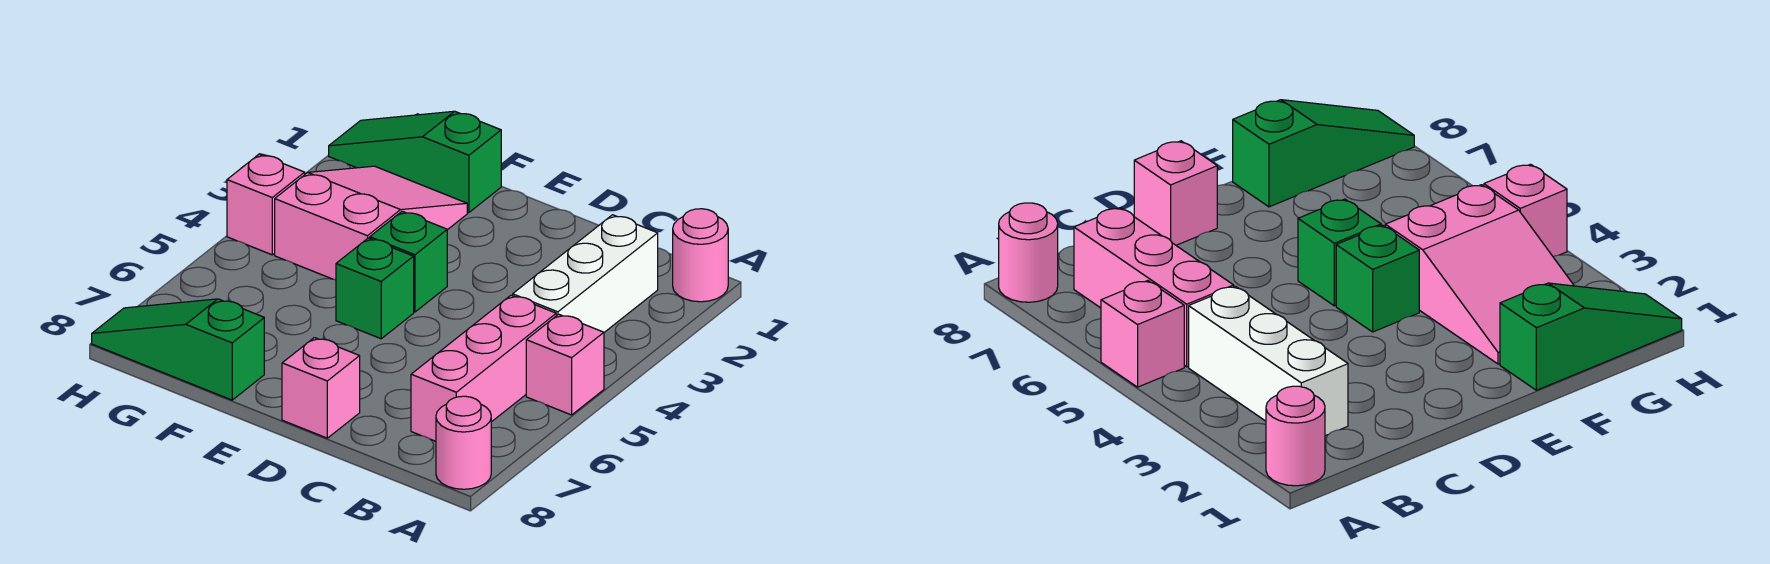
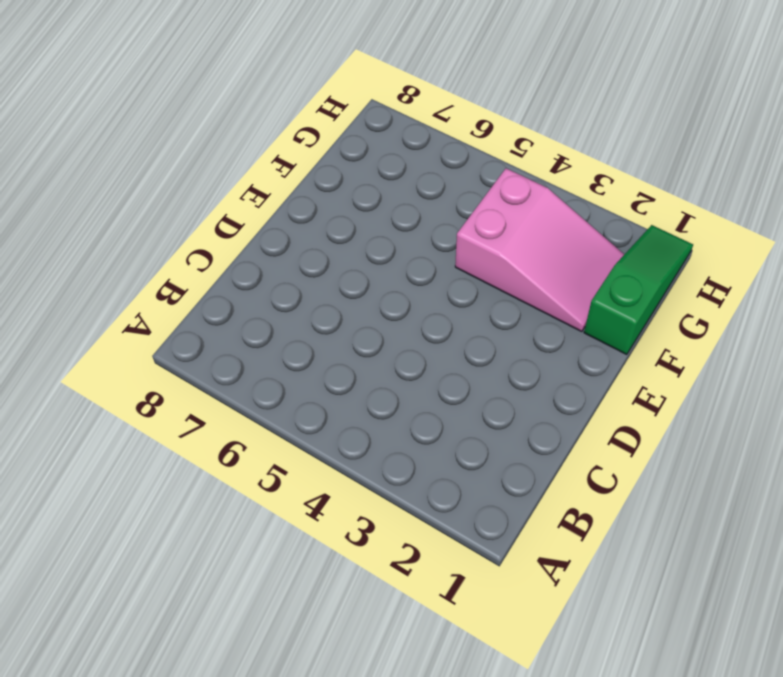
none -> pink 1x1 round brick [673,209,728,302]
none -> pink 1x1 brick [526,314,604,415]
none -> pink 1x1 round brick [436,396,491,489]

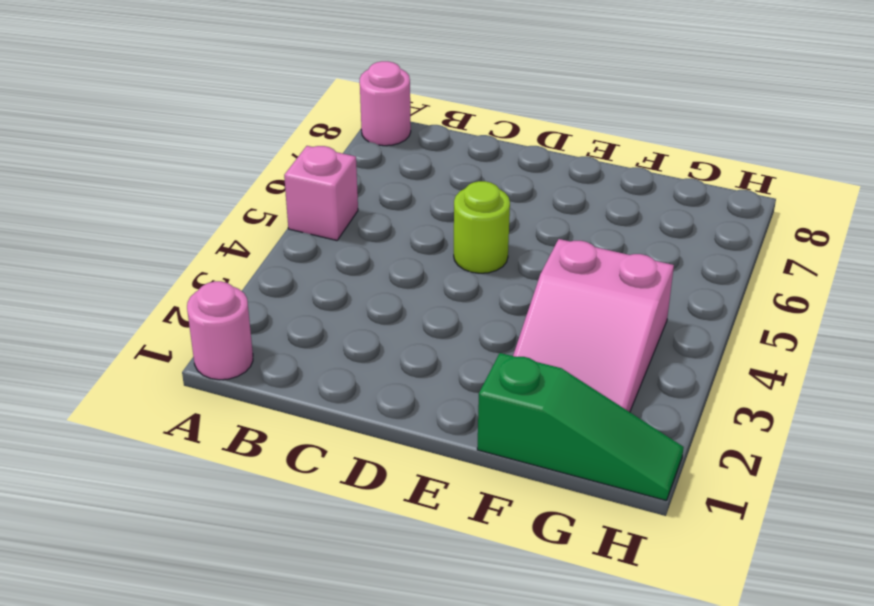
lime 1x1 round brick [454,181,510,273] -> none
none -> white 1x3 brick [513,215,658,332]
none -> pink 1x3 brick [411,295,556,441]
none -> pink 1x1 brick [282,338,360,438]

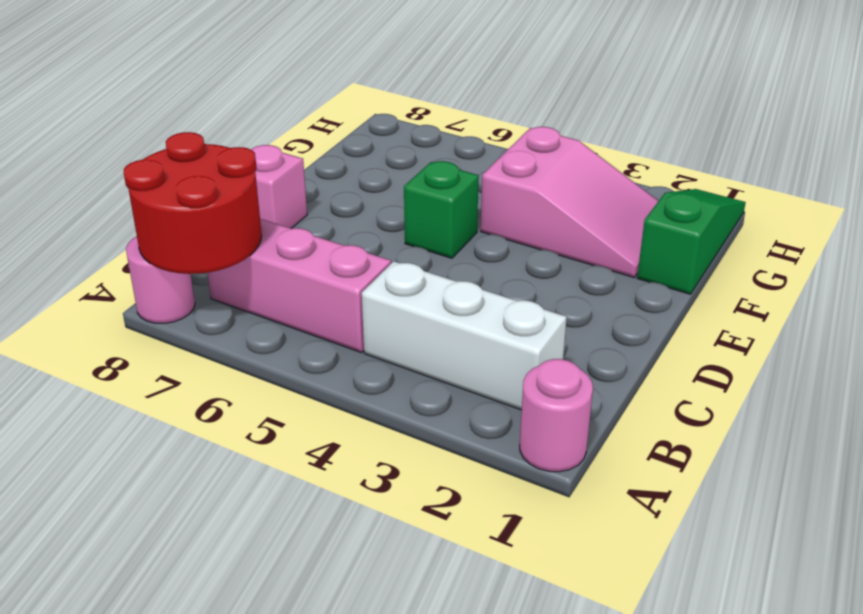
red 2x2 round brick [124,132,262,274] -> none
none -> pink 1x1 brick [526,314,604,415]
none -> green 1x1 brick [370,211,447,312]
none -> green 1x3 slope [92,299,264,400]

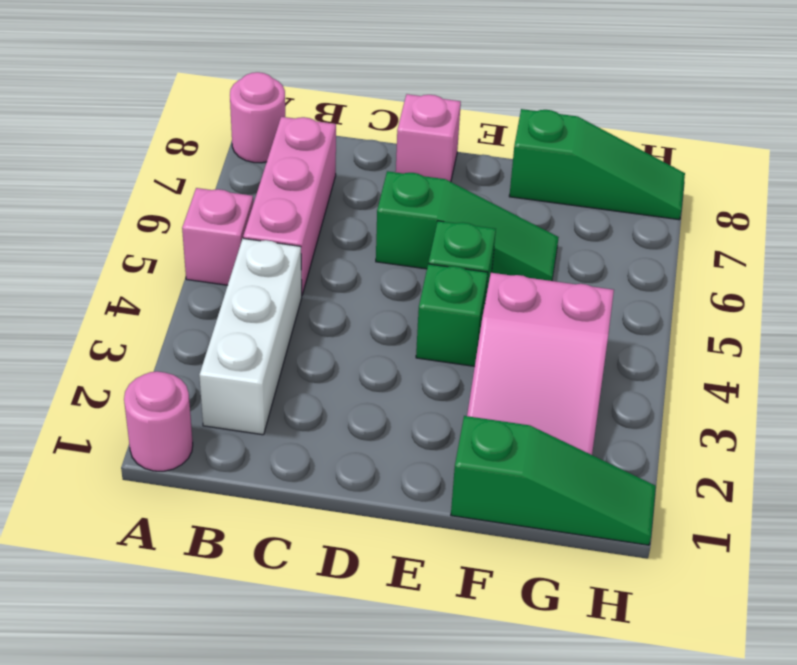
green 1x3 slope [376,171,559,281] -> none
none -> pink 1x1 brick [227,154,305,255]

